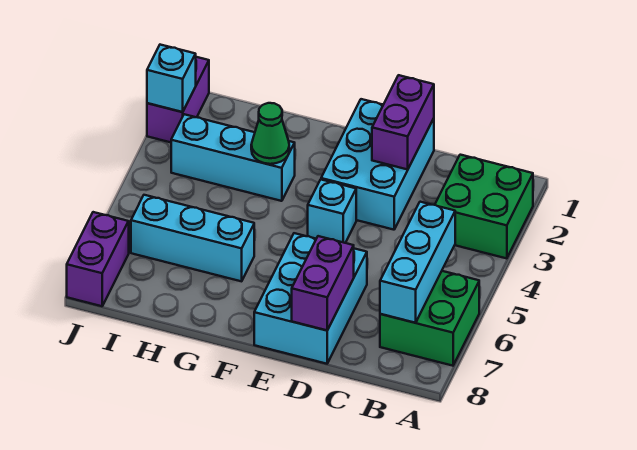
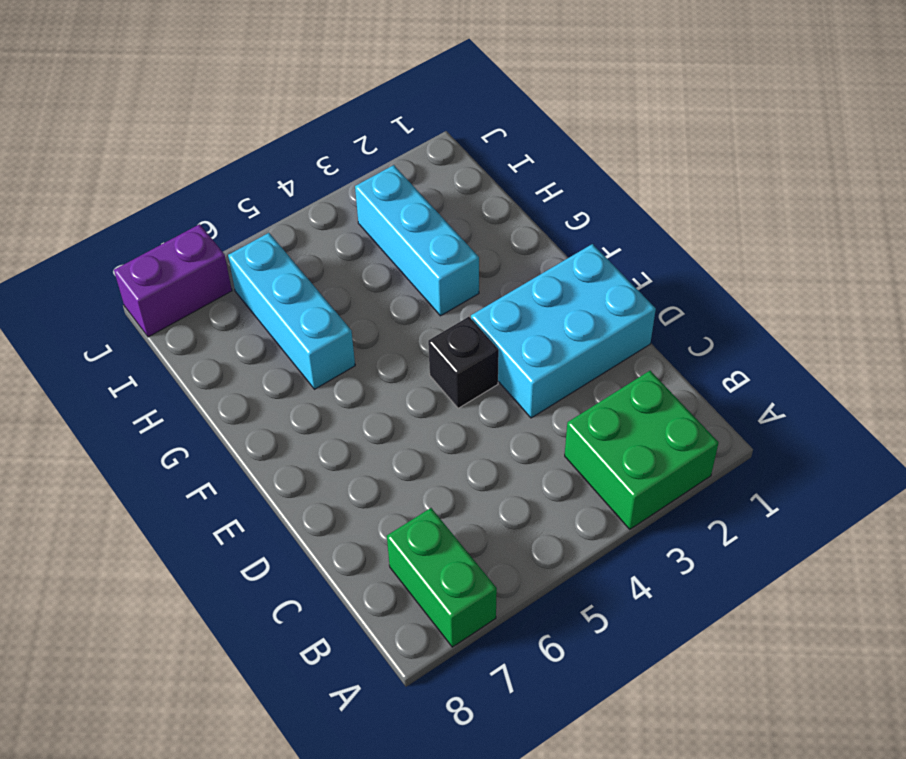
green 1x2 brick [387,508,497,647] -> green 2x2 brick [380,271,479,366]
black 1x1 brick [428,317,499,408] -> cyan 1x1 brick [308,180,356,243]
none -> cyan 2x3 brick [254,233,367,364]
none -> purple 1x2 brick [147,57,209,142]
none -> cyan 1x3 brick [380,202,455,323]

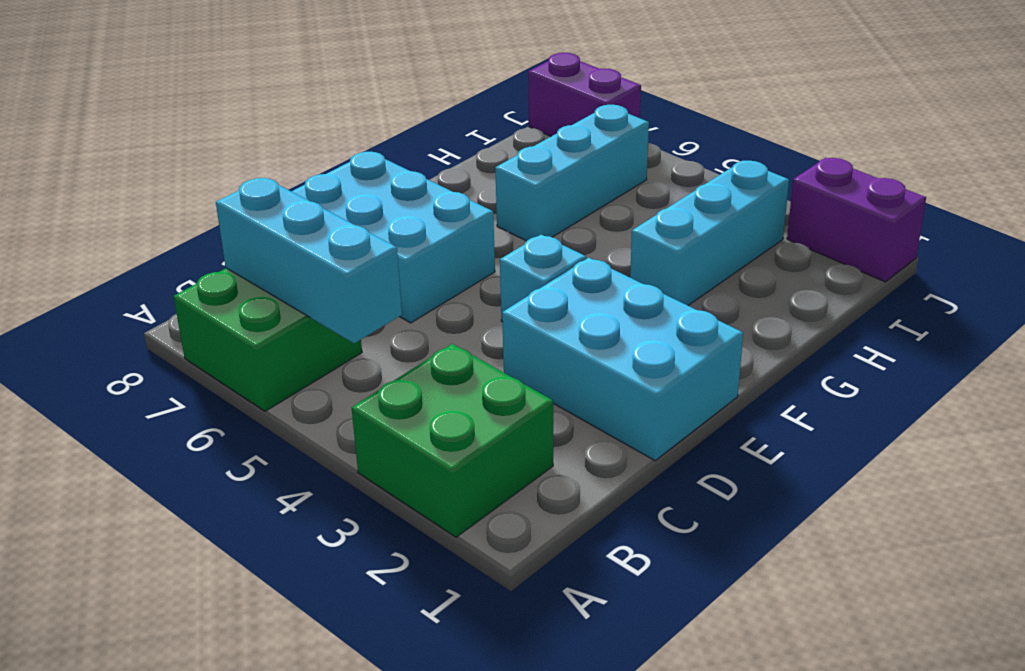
none -> purple 1x2 brick [372,75,434,169]
none -> purple 1x2 brick [292,236,354,330]
none -> green 1x1 cone [251,103,289,164]

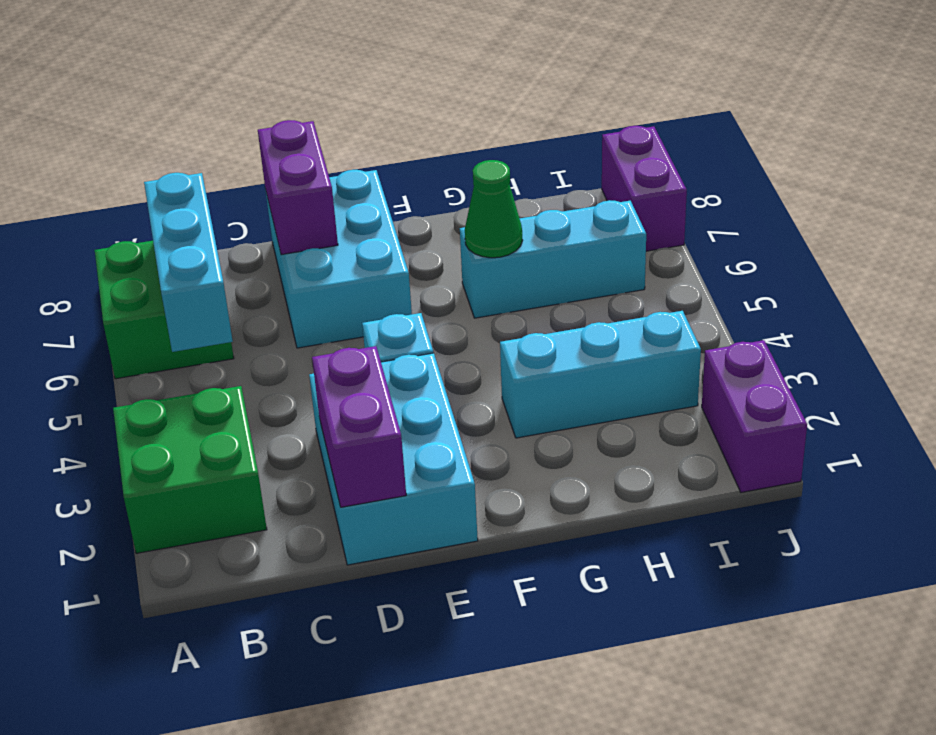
green 1x1 cone [465,160,523,258] -> green 1x1 cone moved to [251,103,289,164]
none -> cyan 1x1 brick [147,45,196,112]

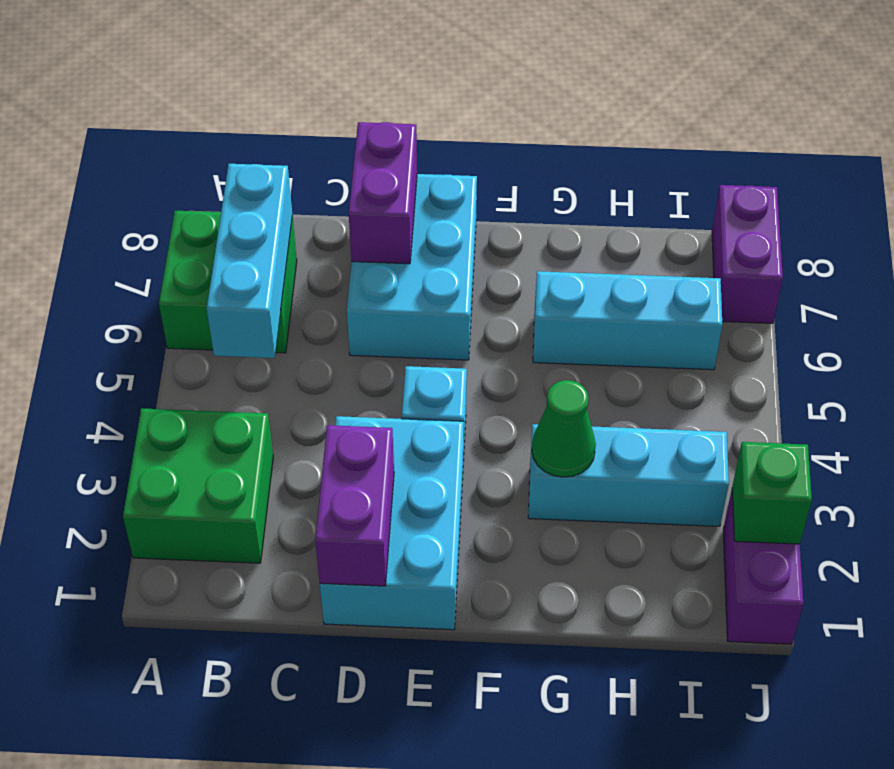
green 1x1 brick [732,442,812,544] -> cyan 1x1 brick [147,45,196,112]

